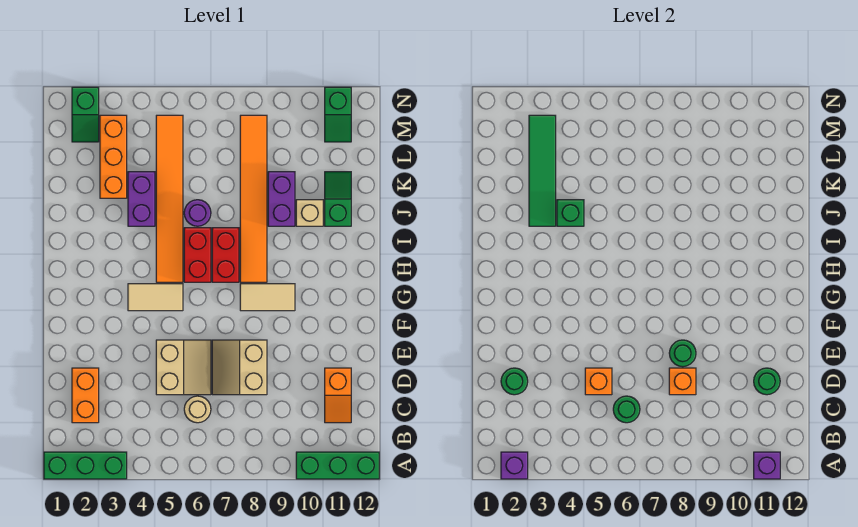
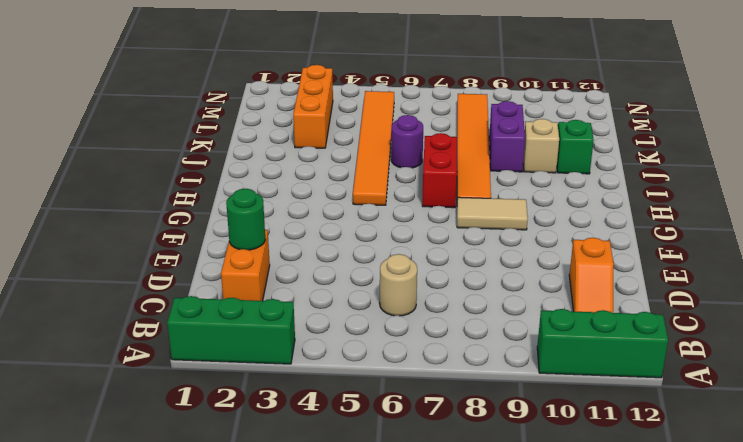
none -> tan 2x2 slope [156,340,211,395]
none -> tan 2x2 slope [212,340,267,395]
none -> tan 1x2 tile [128,284,183,311]
none -> red 1x2 brick [184,228,211,282]

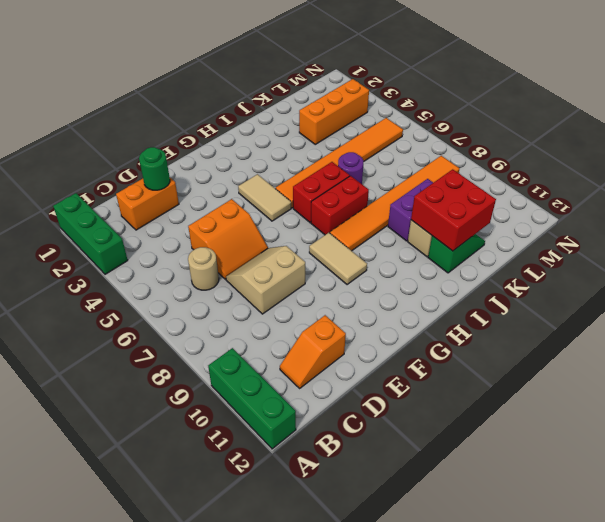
orange 2x2 slope [188,199,268,280] -> tan 2x2 slope [156,340,211,395]
red 2x2 brick [411,169,496,251] -> none
none -> purple 1x2 brick [128,172,155,226]
none -> green 1x2 slope [72,87,99,142]
none -> green 1x2 slope [325,87,351,142]
none -> purple 1x1 brick [501,452,528,479]

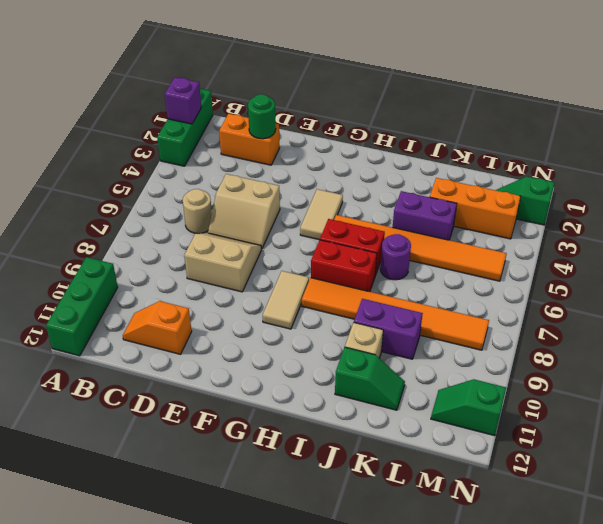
none -> purple 1x1 brick [754,452,780,479]
none -> green 1x1 round brick [613,396,640,423]
none -> orange 1x1 brick [585,368,612,395]
none -> orange 1x1 brick [669,368,696,395]

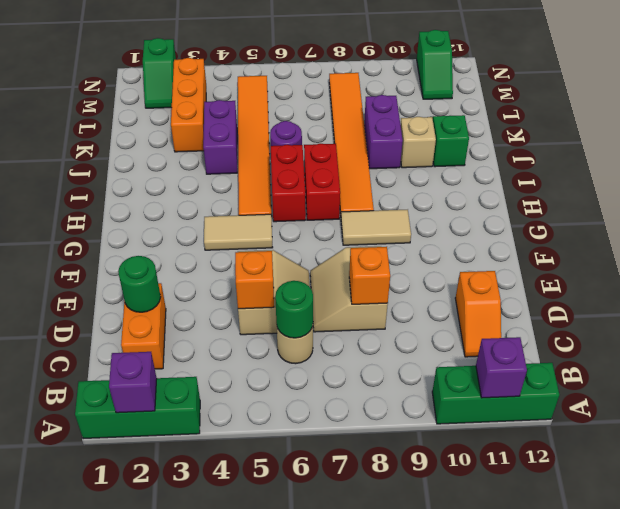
none -> green 1x1 round brick [754,368,780,395]
none -> green 1x1 round brick [669,340,696,367]
none -> green 1x4 tile [529,115,556,226]
none -> green 1x1 brick [557,200,584,226]

